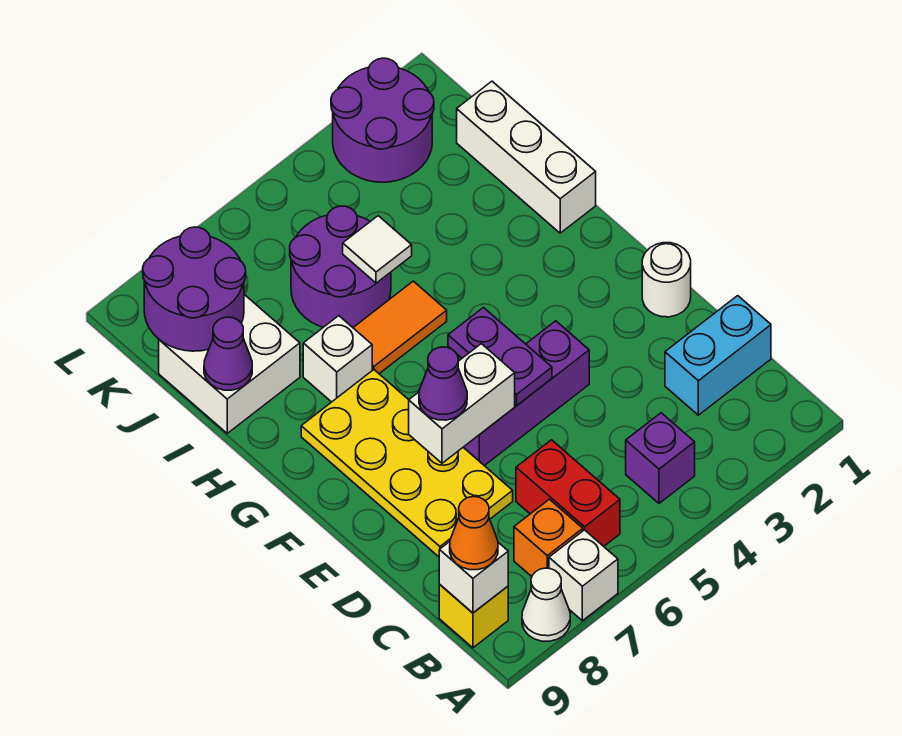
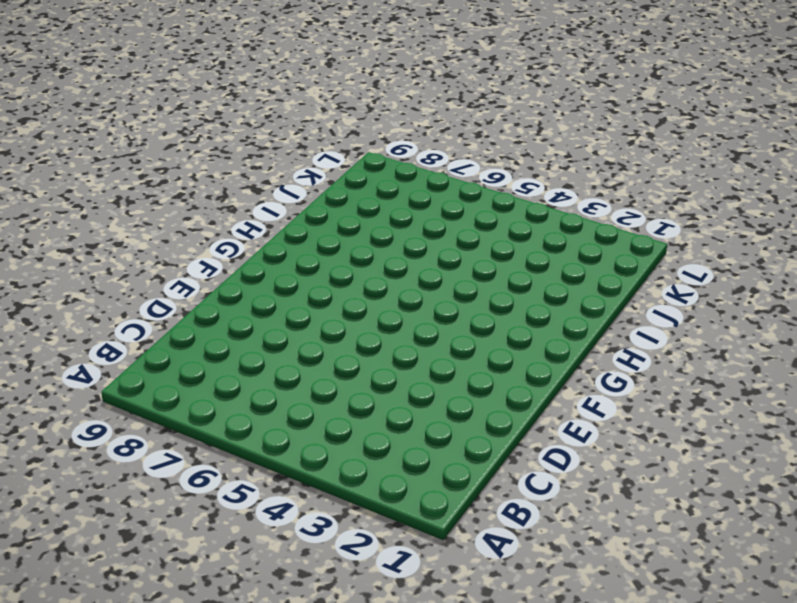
none -> white 1x1 brick [549,530,618,621]
none -> white 1x1 cone [522,568,570,641]
none -> purple 1x1 brick [626,413,695,503]

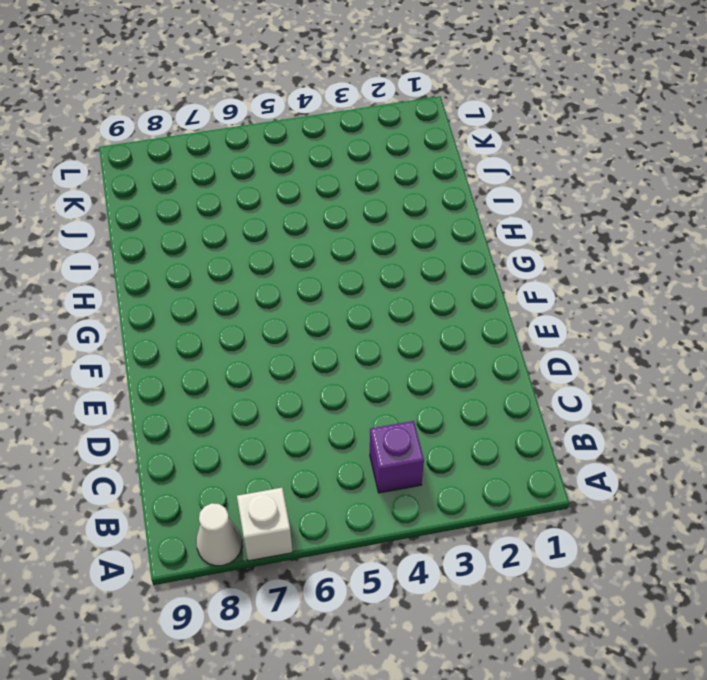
none -> red 1x2 brick [516,440,620,546]
none -> orange 1x1 brick [514,499,583,577]
none -> yellow 1x1 brick [439,585,508,648]

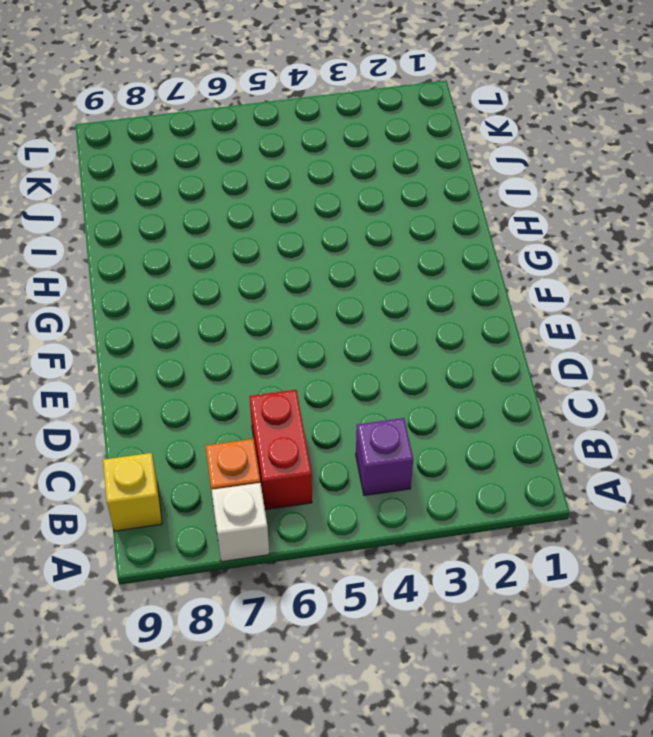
none -> white 1x1 cone [522,568,570,641]
none -> cyan 1x2 brick [665,296,771,415]
none -> yellow 2x4 plate [301,370,513,557]

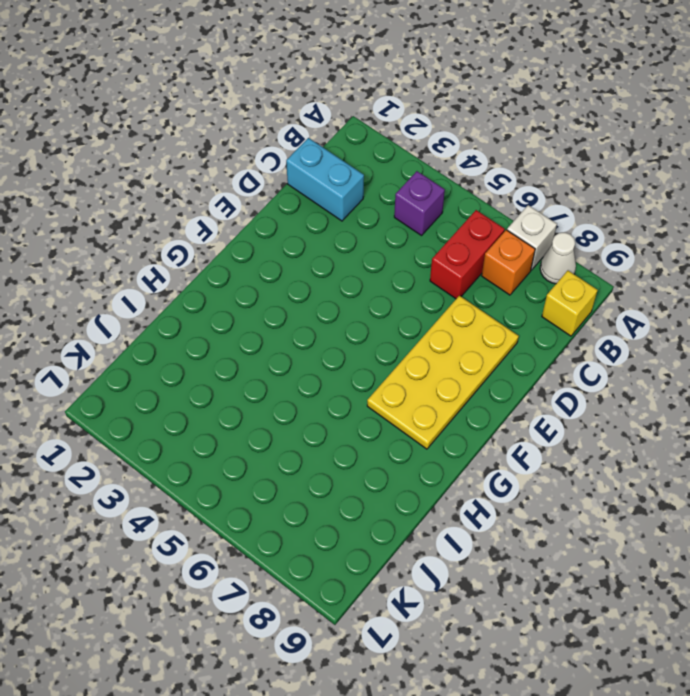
none -> white 1x1 round brick [642,243,691,317]
none -> purple 1x3 brick [463,321,589,466]
none -> white 1x3 brick [457,81,596,233]

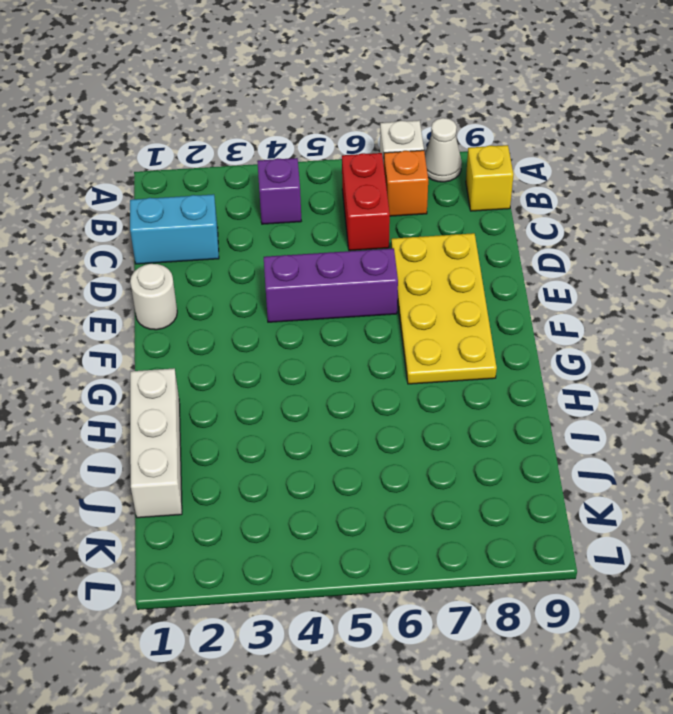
none -> orange 1x2 tile [353,281,447,374]
none -> white 1x1 brick [303,316,372,402]
none -> purple 2x2 round brick [290,206,391,327]

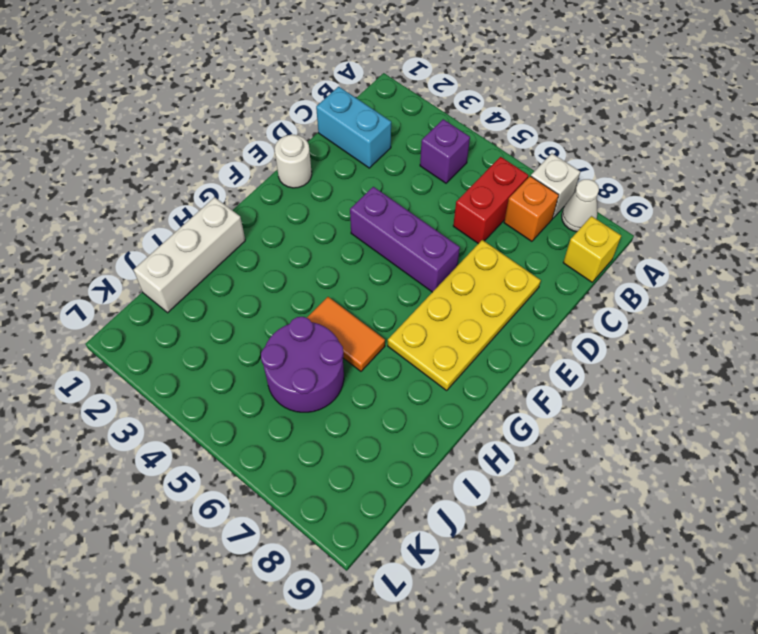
none -> white 1x1 brick [303,316,372,402]
none -> white 2x2 brick [159,295,300,433]
none -> purple 2x2 round brick [331,58,434,182]

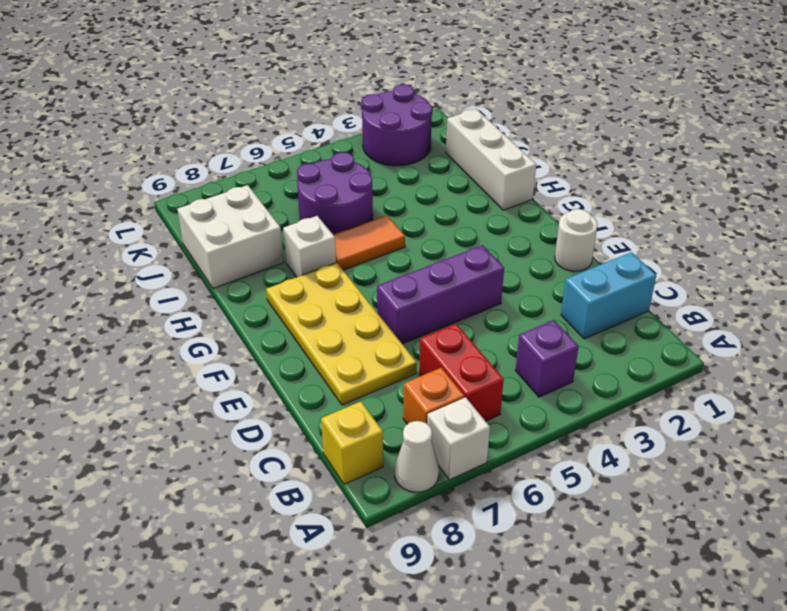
none -> white 1x1 brick [439,542,508,613]
none -> purple 1x2 plate [448,308,552,406]
none -> white 1x2 brick [409,344,515,463]

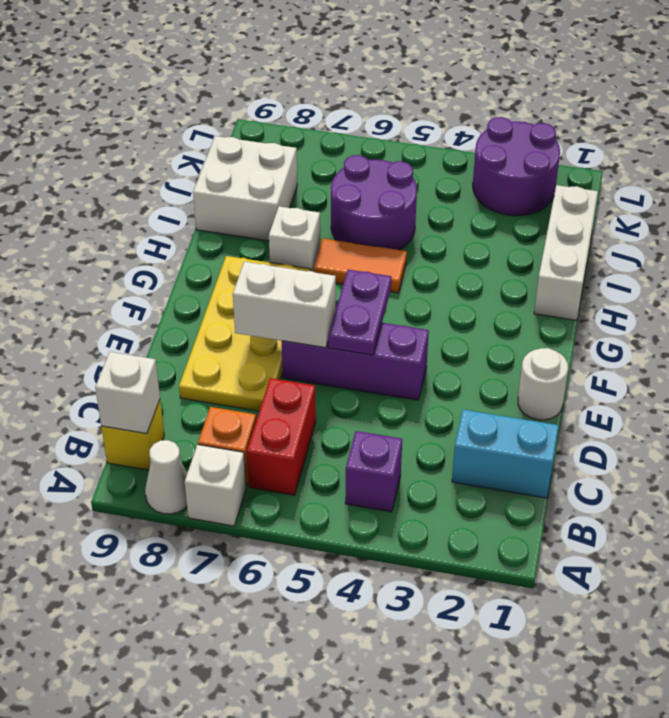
none -> white 1x1 tile [343,216,412,283]
none -> purple 1x1 cone [204,317,252,390]
none -> purple 2x2 round brick [143,227,246,351]

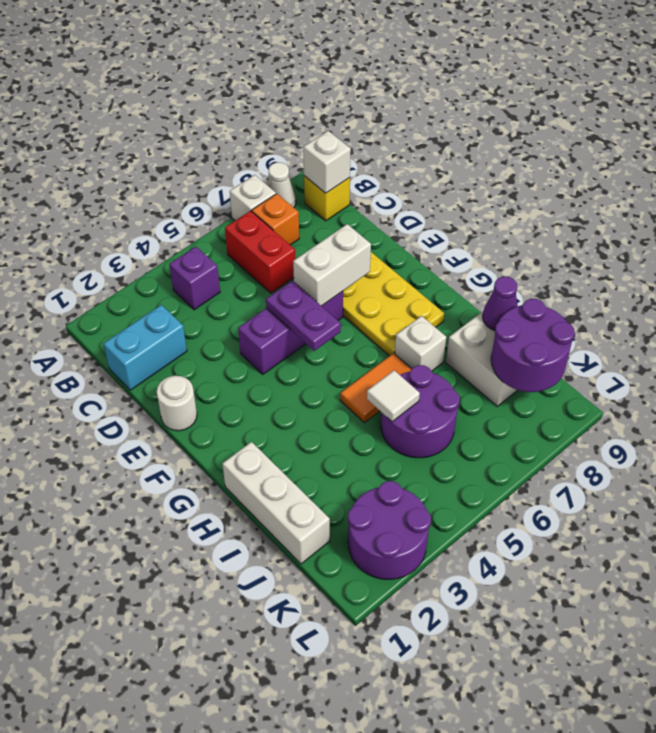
none -> orange 1x1 cone [450,497,498,570]
none -> purple 1x1 cone [419,347,467,420]

